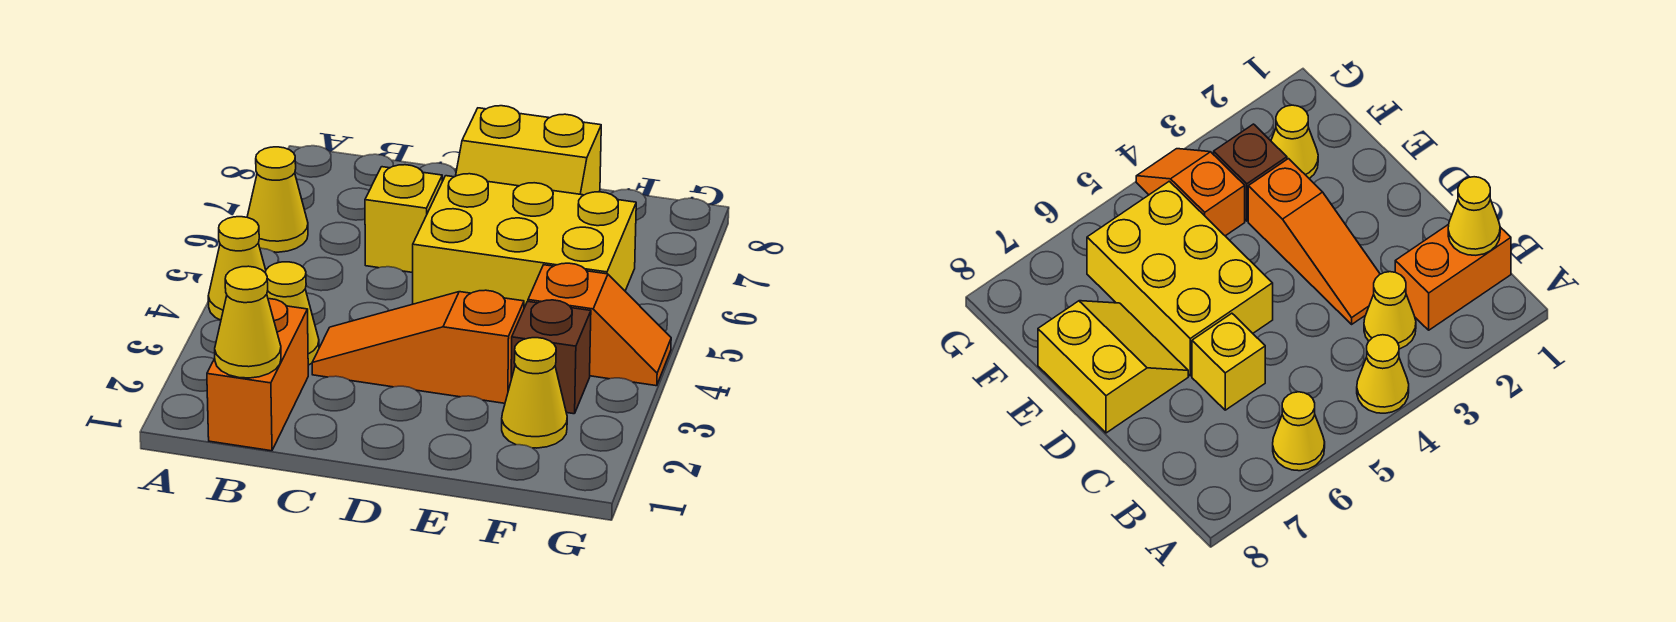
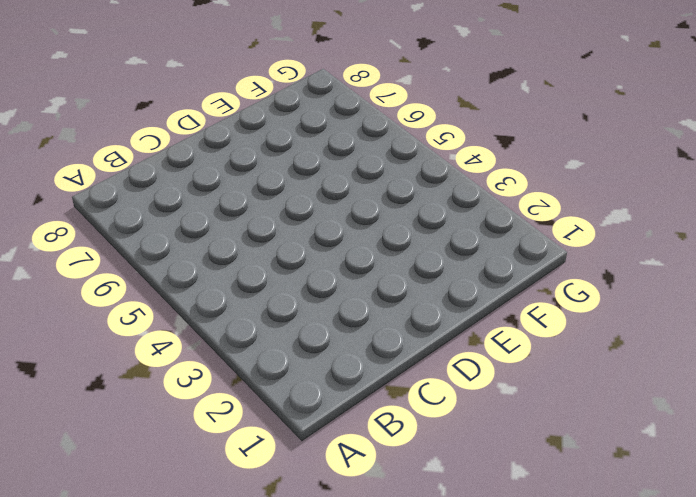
none -> yellow 1x1 cone [208,217,266,320]
none -> yellow 1x1 cone [247,147,308,252]
none -> orange 1x2 brick [207,299,308,451]

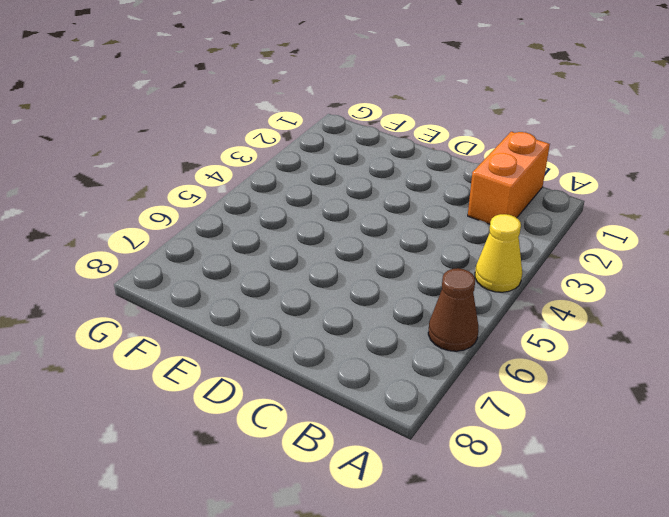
brown 1x1 cone [428,268,478,351] -> yellow 1x1 cone [247,147,308,252]
none -> yellow 1x1 cone [265,262,319,365]
none -> orange 1x3 slope [312,290,524,403]
none -> yellow 1x1 brick [365,165,442,273]

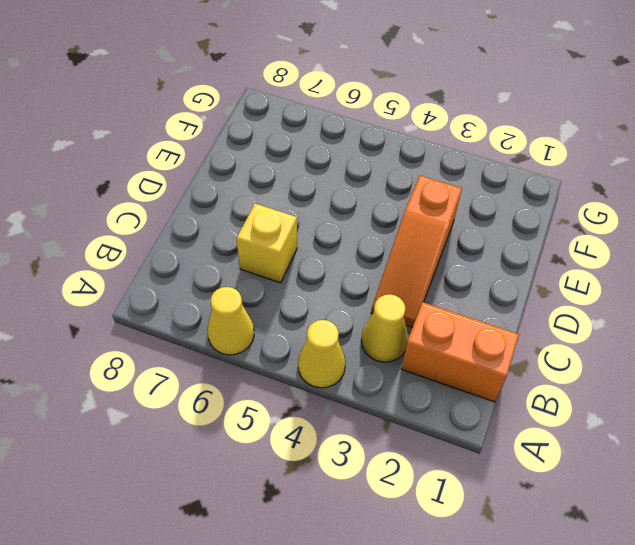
none -> yellow 2x3 brick [413,174,636,308]
none -> yellow 2x2 slope [456,106,601,195]
none -> yellow 1x1 cone [502,338,567,448]

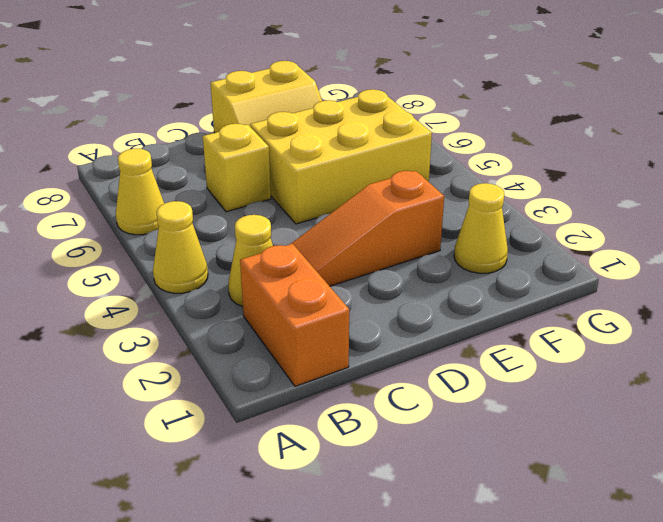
none -> brown 1x1 brick [511,300,591,414]
none -> orange 1x2 slope [528,263,671,386]
none -> yellow 1x1 cone [215,266,281,378]

